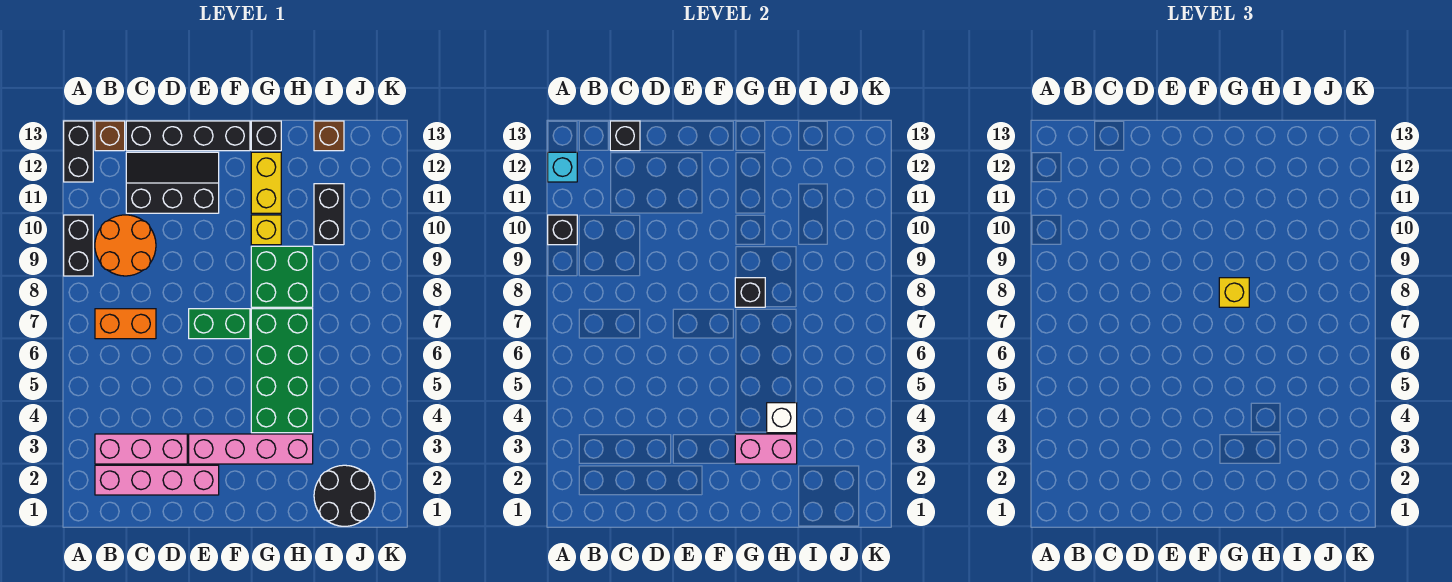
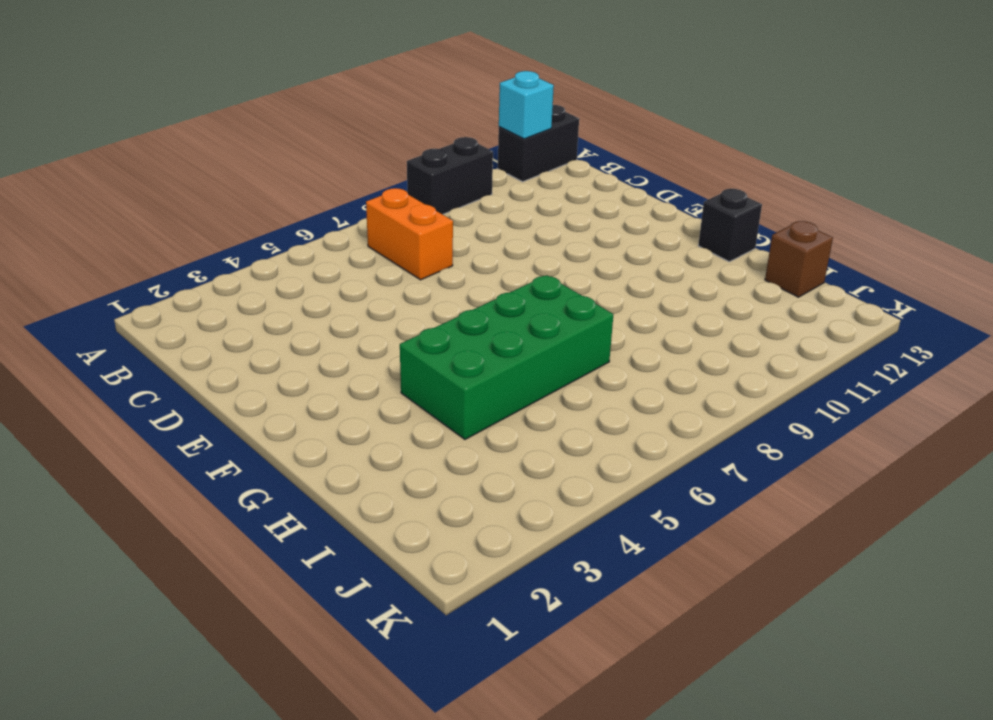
none -> pink 1x4 brick [95,465,219,495]
none -> pink 1x3 brick [95,434,187,464]
none -> orange 2x2 round brick [95,215,156,276]

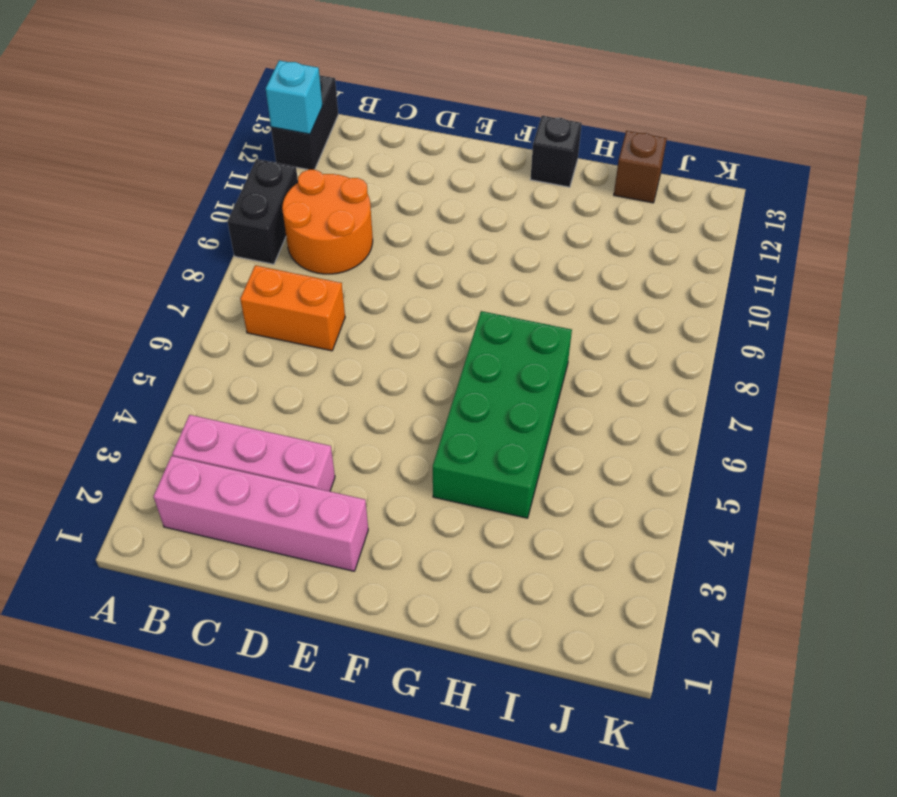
none -> brown 1x1 brick [95,121,125,151]
none -> black 2x3 slope [126,152,219,213]
none -> black 1x4 brick [126,121,250,151]

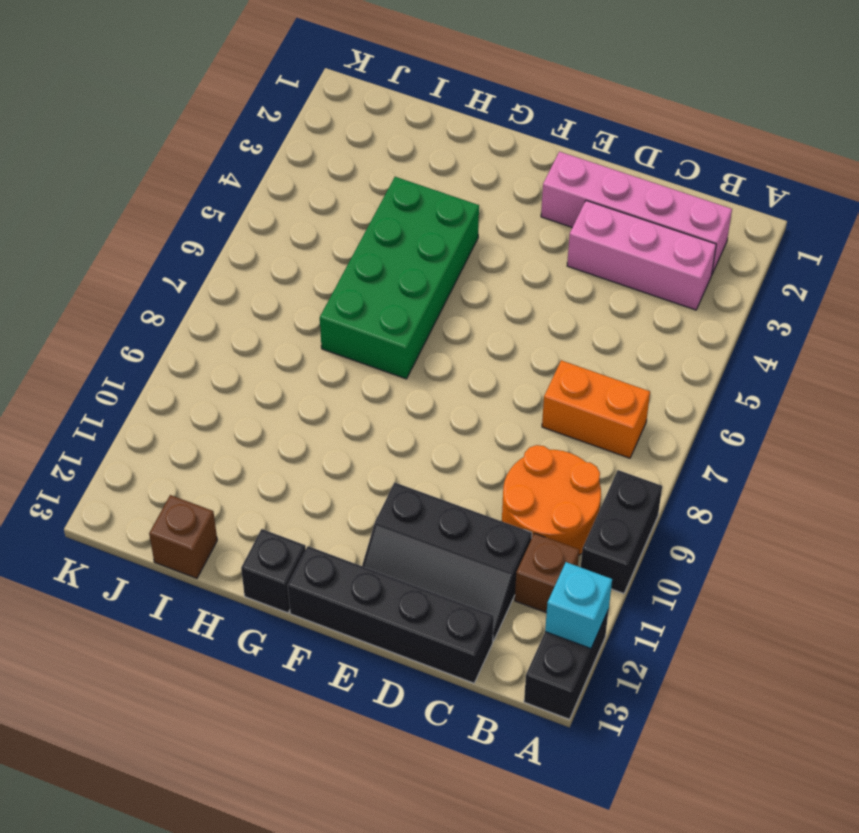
brown 1x1 brick [515,533,579,613] -> brown 1x1 brick moved to [95,121,125,151]
none -> pink 1x4 brick [189,434,313,464]
none -> green 1x2 brick [189,309,250,339]
none -> green 2x2 brick [251,246,313,307]

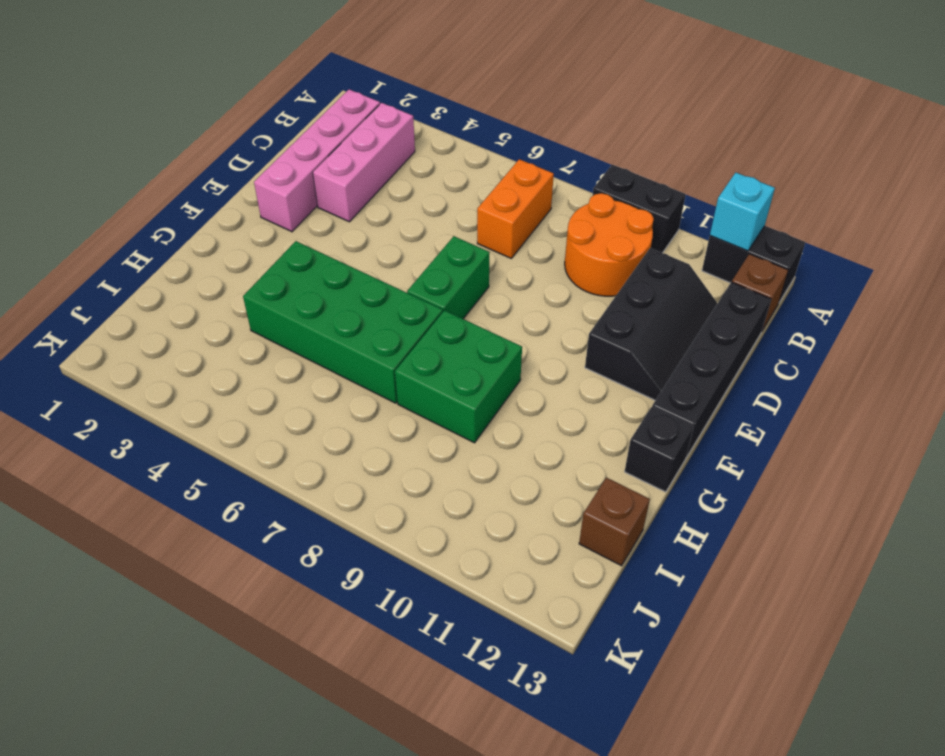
none -> pink 1x4 brick [189,434,313,464]
none -> yellow 1x1 brick [251,215,281,245]
none -> yellow 1x2 brick [251,152,281,213]

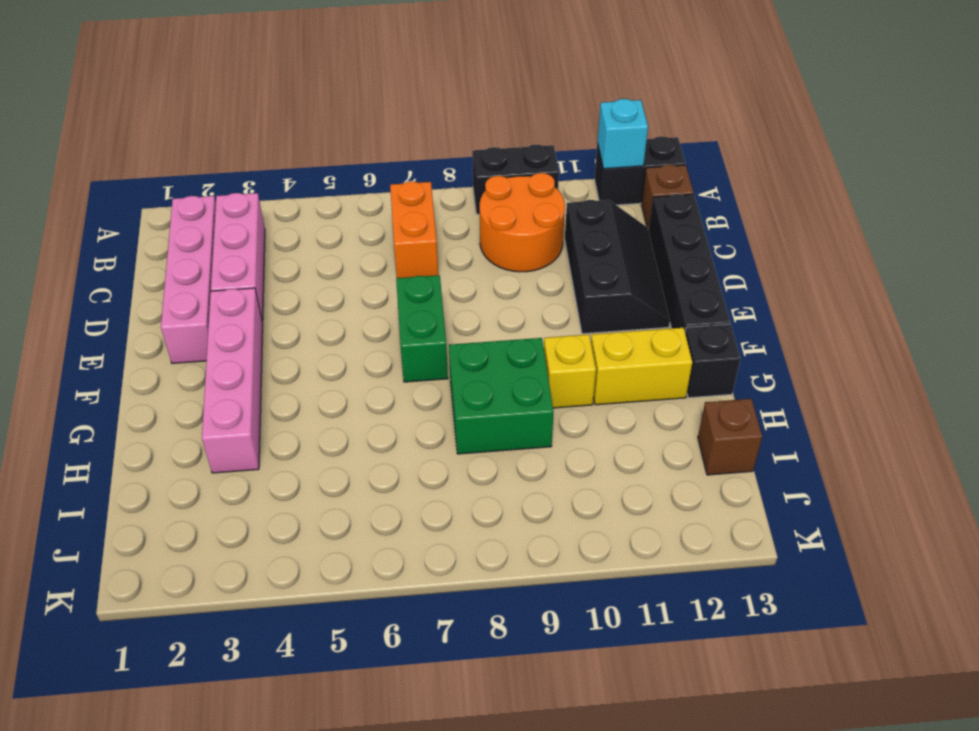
none -> green 2x4 brick [251,309,313,433]
none -> black 2x2 round brick [314,465,375,526]
none -> black 1x2 brick [314,184,344,245]

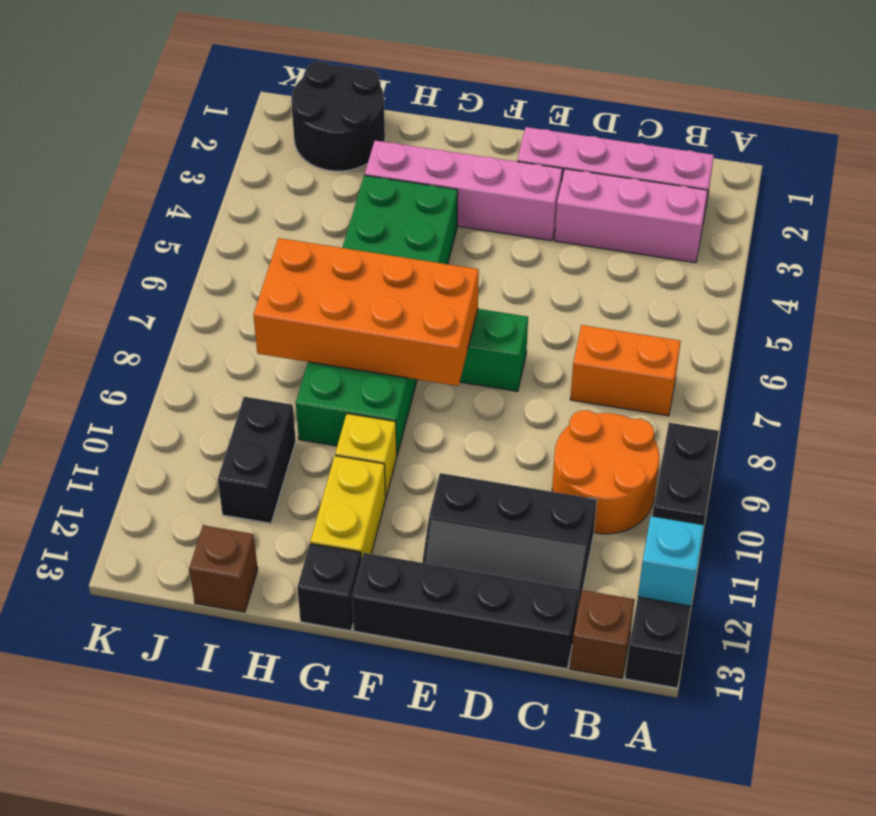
orange 2x4 brick [253,238,479,386] -> black 1x1 brick [735,278,765,307]
none -> black 1x1 brick [548,215,577,245]
none -> black 1x1 brick [610,121,640,151]
none -> pink 1x2 brick [735,434,797,464]

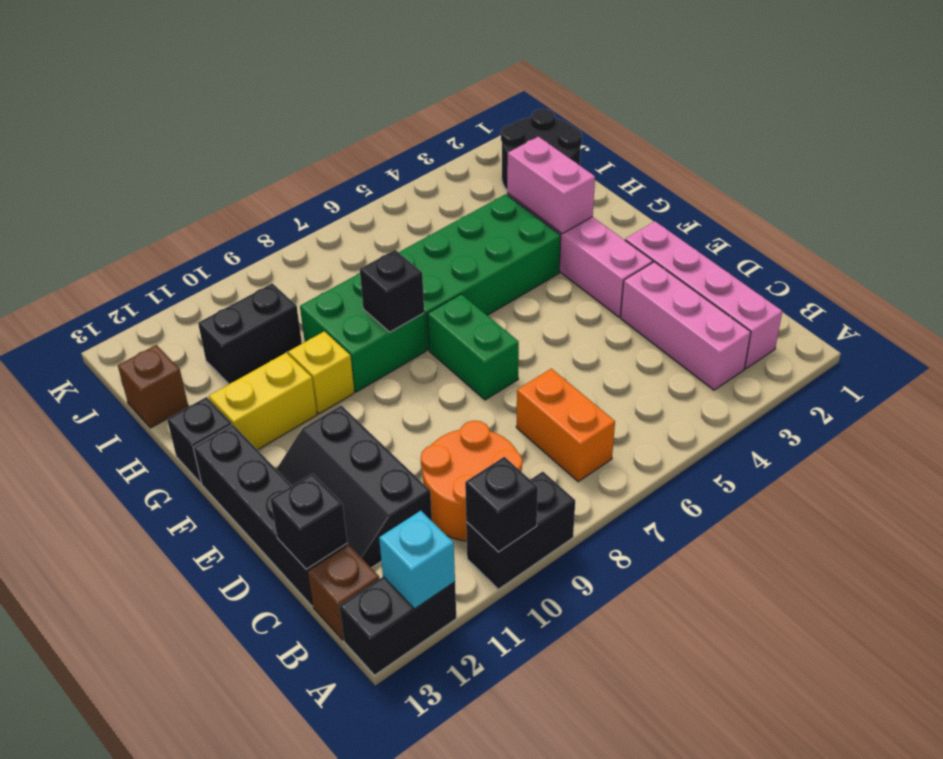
none -> white 1x1 brick [767,403,797,433]
none -> yellow 1x1 brick [1219,278,1249,307]

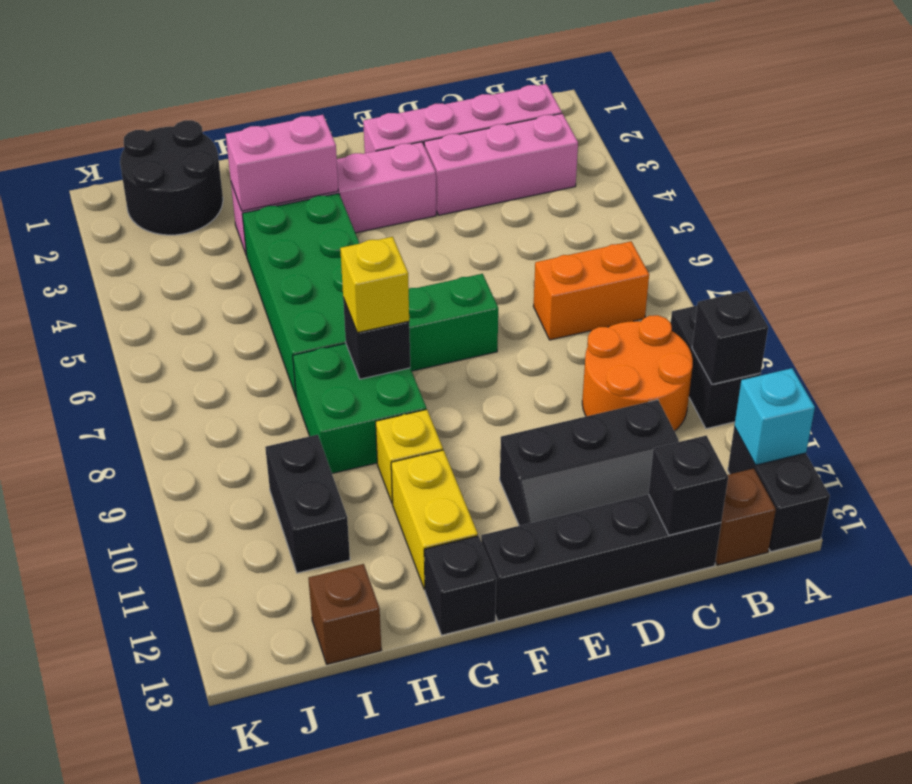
none -> white 1x1 brick [767,403,797,433]

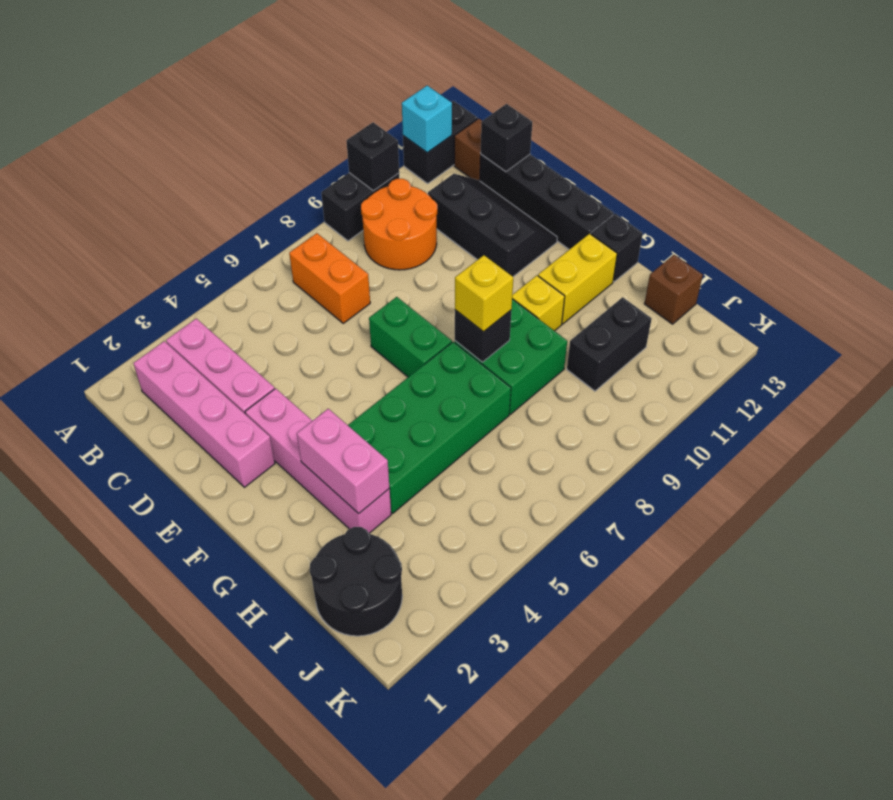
none -> white 1x1 brick [767,403,797,433]

